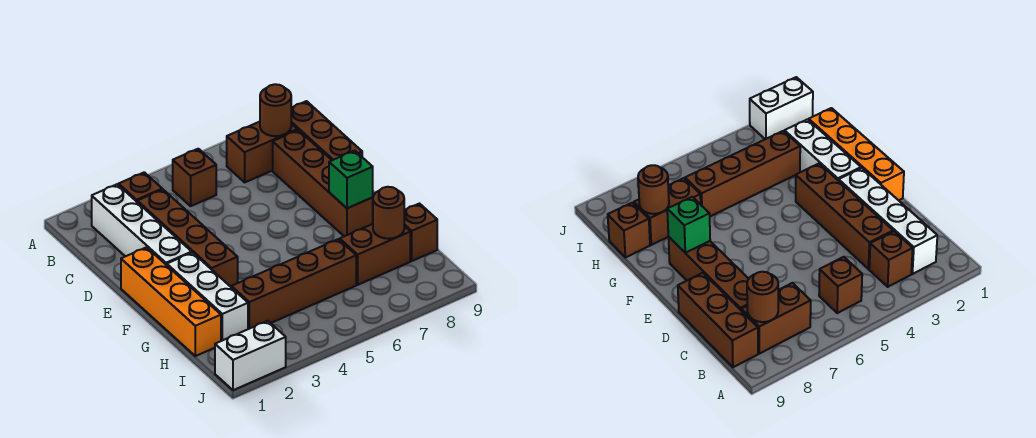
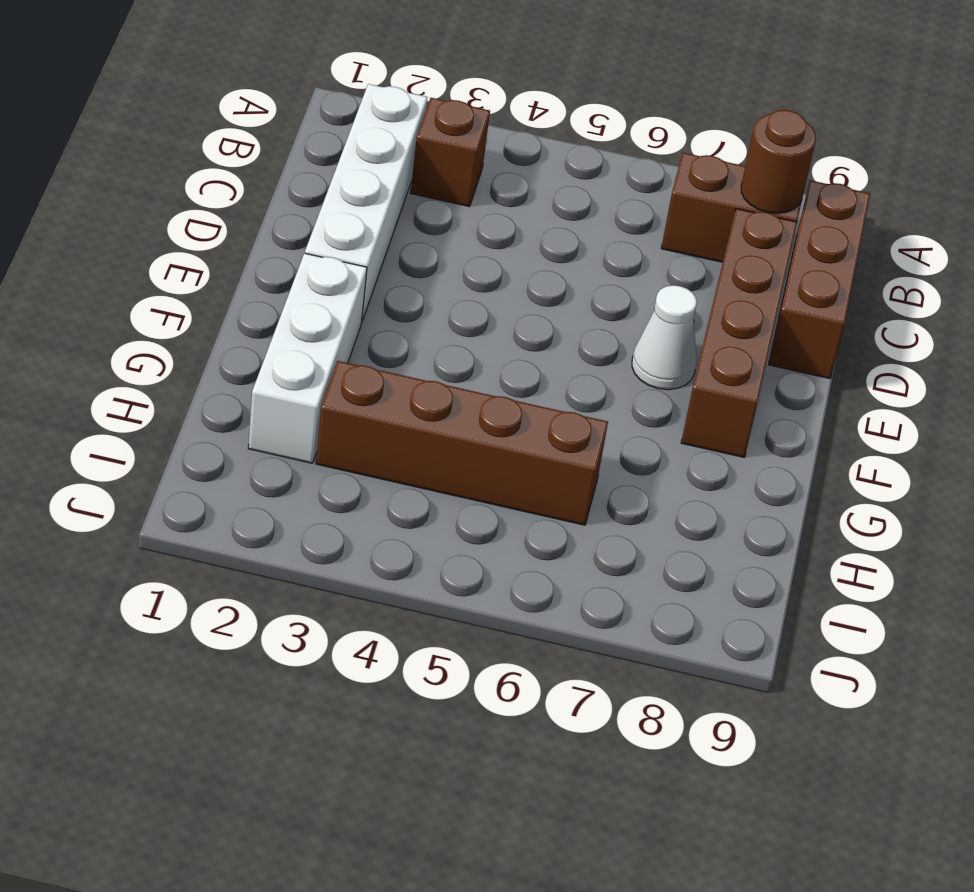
white 1x1 cone [632,285,697,390] -> none
none -> brown 1x1 brick [173,149,216,206]
none -> brown 1x4 brick [137,189,238,288]
none -> orange 1x4 brick [121,247,221,356]

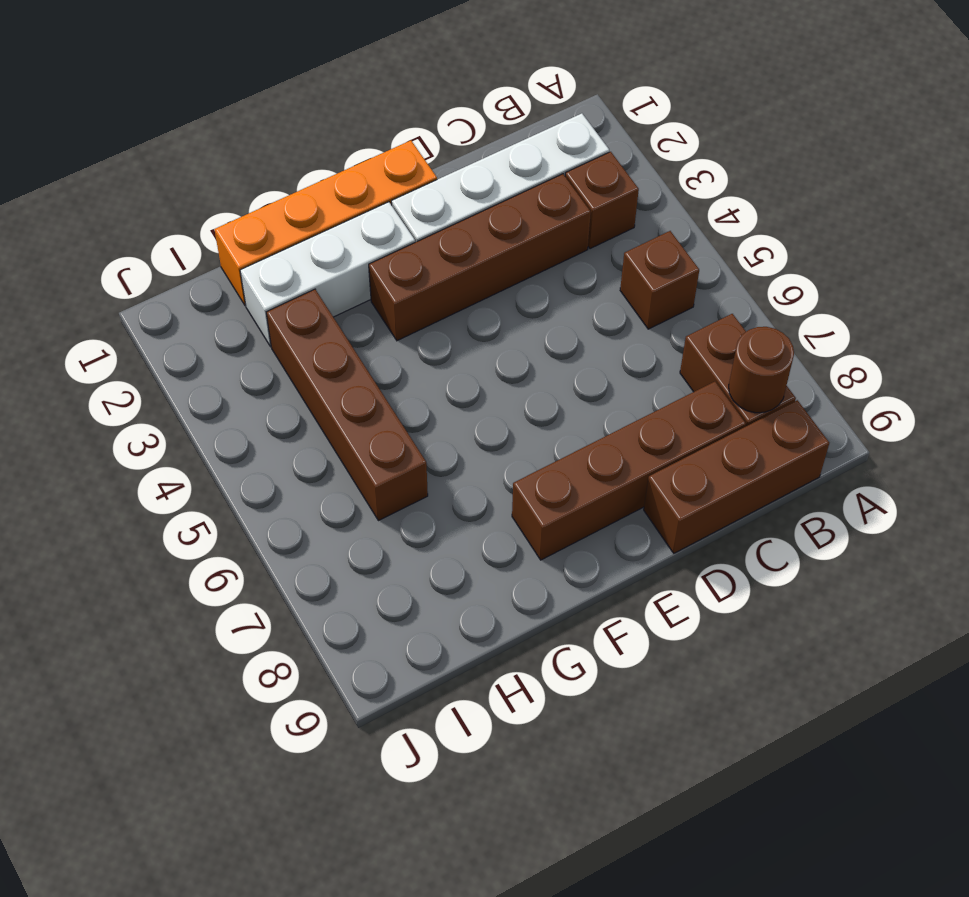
none -> brown 1x2 brick [340,224,410,285]
none -> brown 1x1 brick [404,204,437,261]
none -> white 1x2 brick [215,321,286,390]

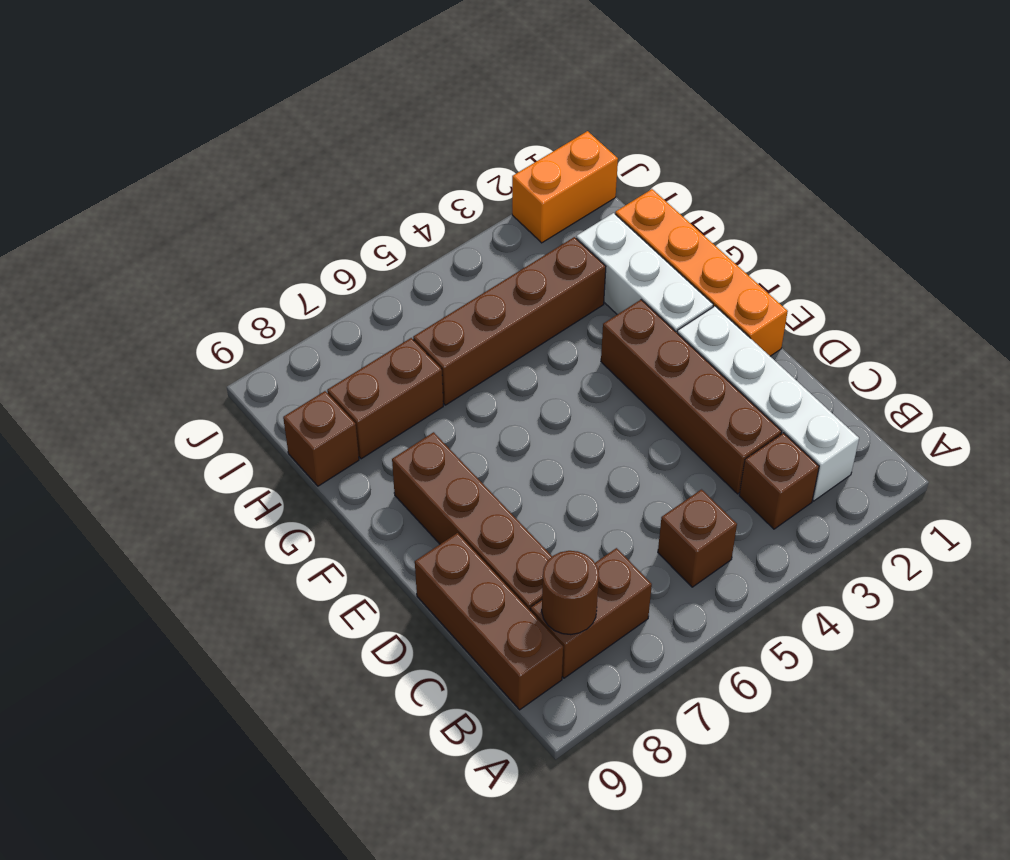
orange 1x2 brick [512,131,618,243] -> white 1x2 brick [215,321,286,390]
none -> green 1x1 brick [329,151,373,208]
none -> brown 1x1 round brick [373,187,404,239]

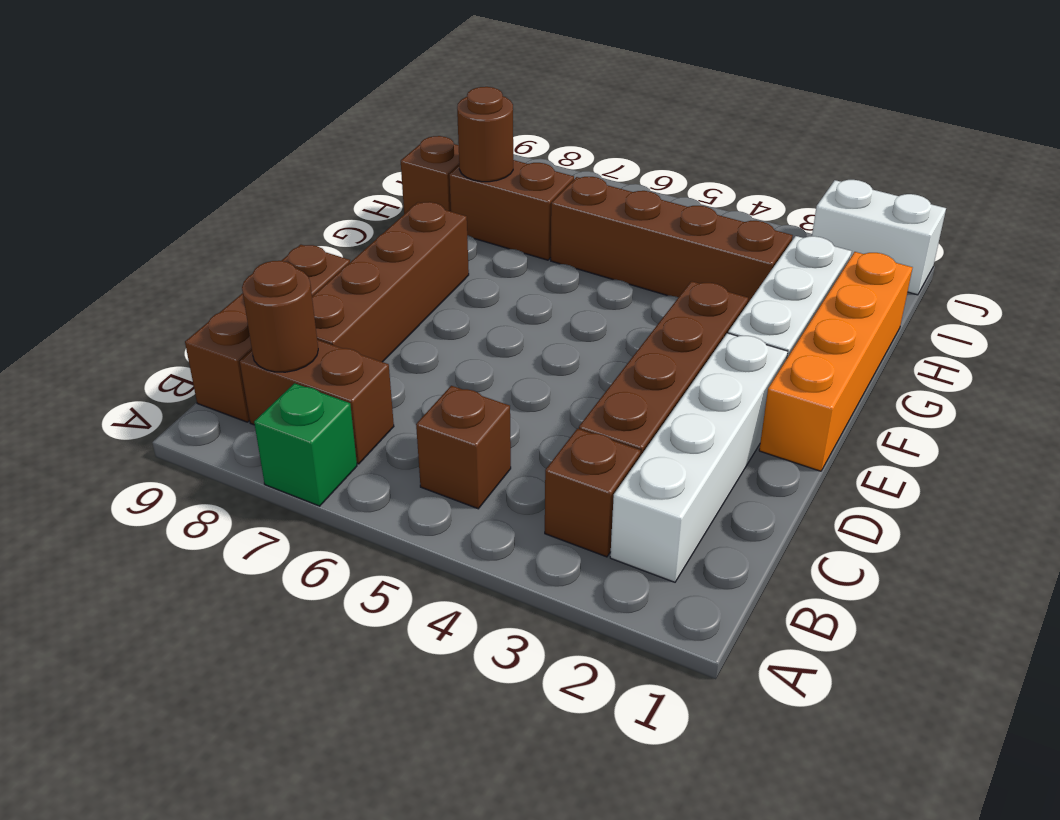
green 1x1 brick [254,383,357,506] -> green 1x1 brick moved to [329,151,373,208]

